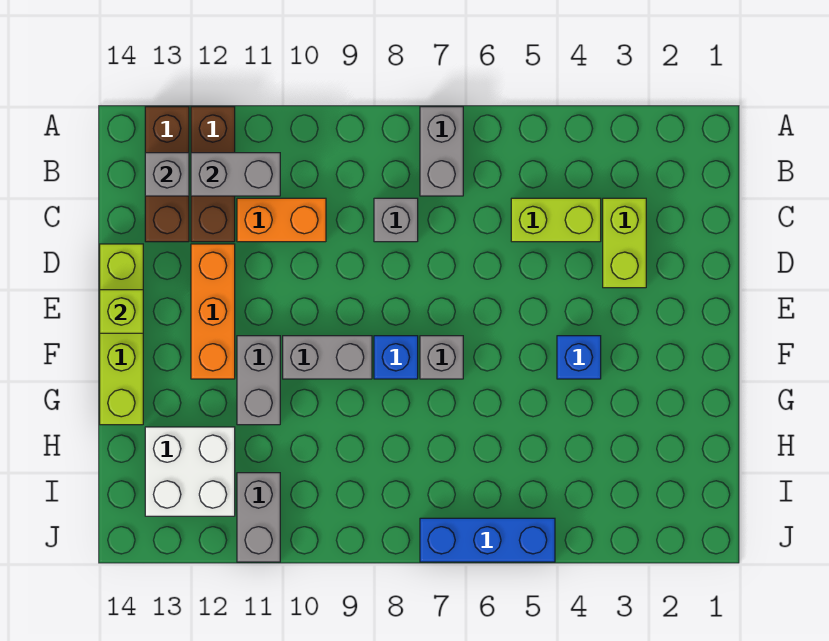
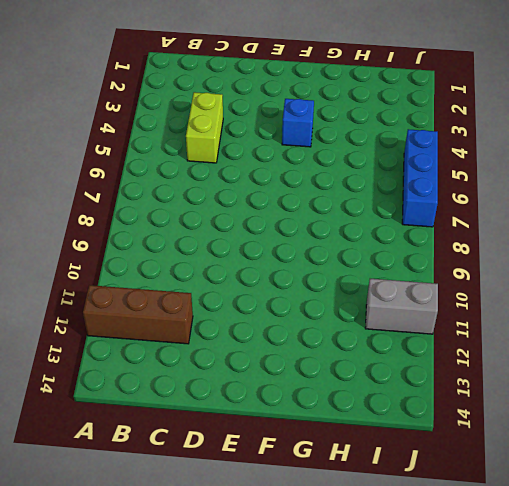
none -> grey 1x2 brick [420,107,463,196]
none -> brown 1x3 brick [145,107,189,242]
none -> lime 1x2 brick [603,198,646,288]

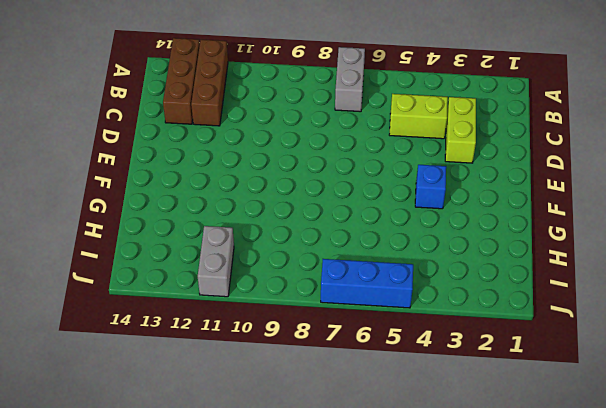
none -> grey 1x1 brick [374,198,418,242]
none -> orange 1x2 brick [237,198,326,242]
none -> orange 1x3 brick [191,244,235,379]

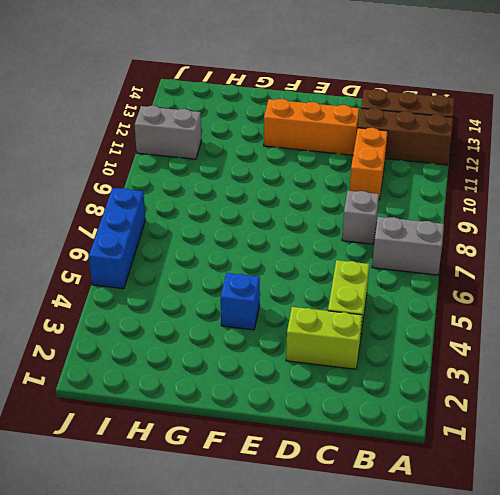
none -> lime 1x4 brick [100,244,143,425]
none -> grey 1x1 brick [420,336,463,379]
none -> blue 1x1 brick [374,336,418,379]

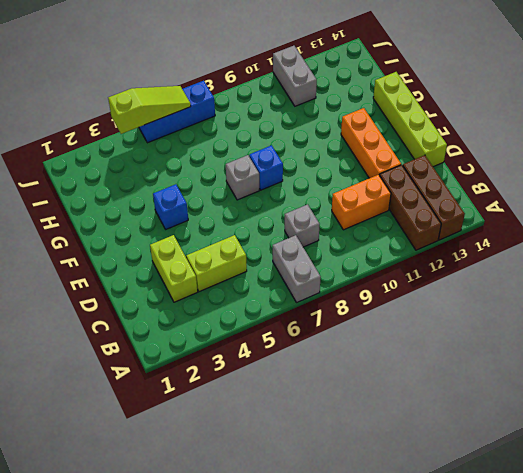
lime 1x3 slope [108,86,191,134] -> none
none -> grey 1x2 brick [283,336,372,379]
none -> grey 1x2 brick [237,336,280,425]
none -> white 2x2 brick [145,427,235,516]

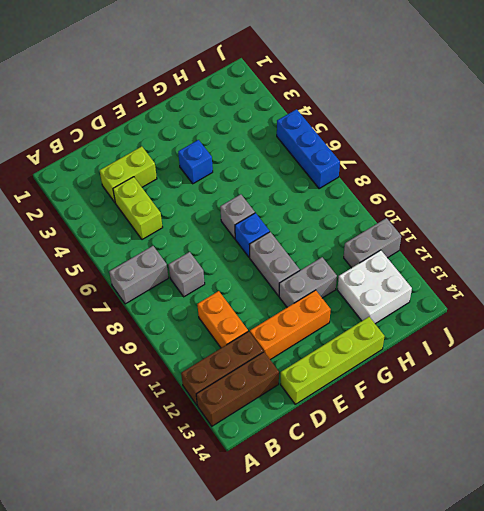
none -> grey 1x2 brick [191,153,280,196]
none -> grey 1x1 brick [145,153,189,196]
none -> lime 1x1 brick [100,290,143,333]

